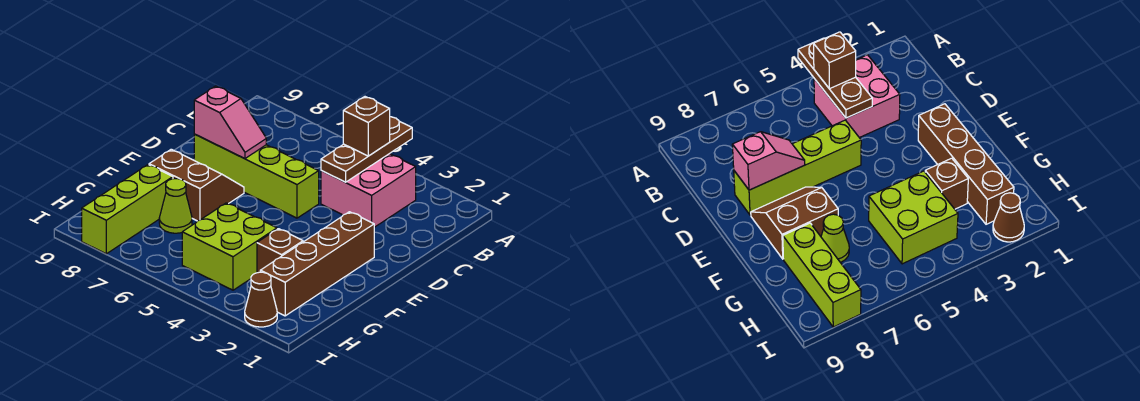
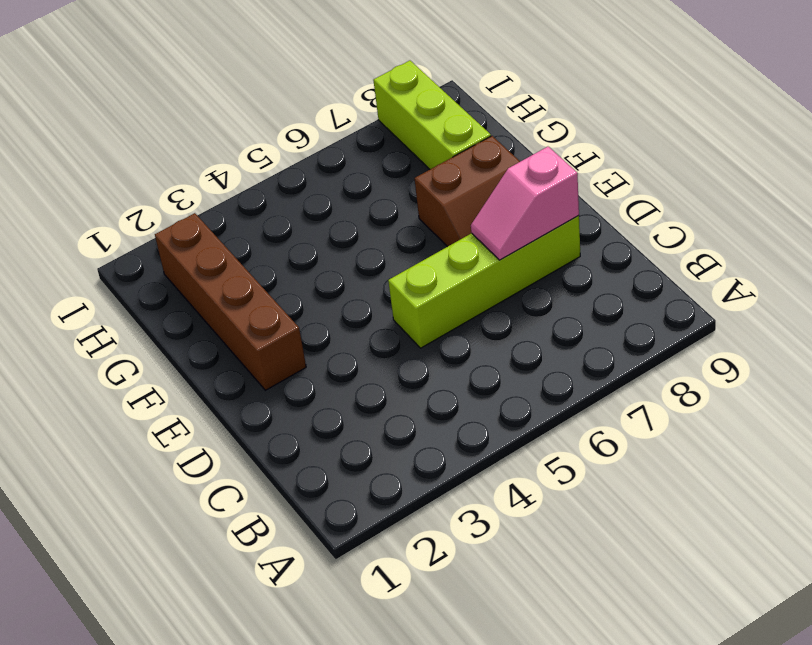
none -> pink 2x2 brick [321,154,416,227]
none -> brown 1x1 brick [257,229,303,273]
none -> lime 2x2 brick [182,203,277,290]

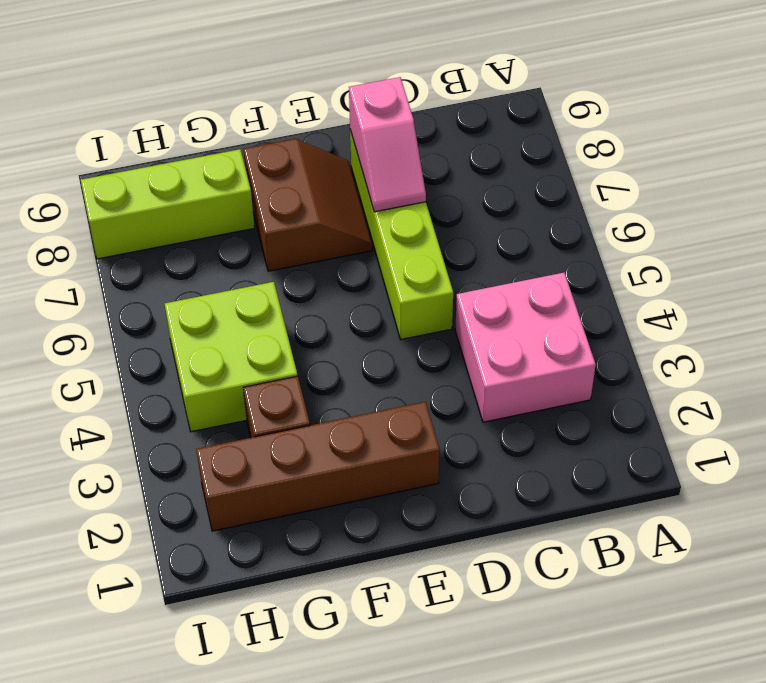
none -> lime 1x1 cone [159,179,192,233]
none -> brown 1x1 cone [245,272,277,327]
none -> brown 1x3 plate [321,117,412,182]

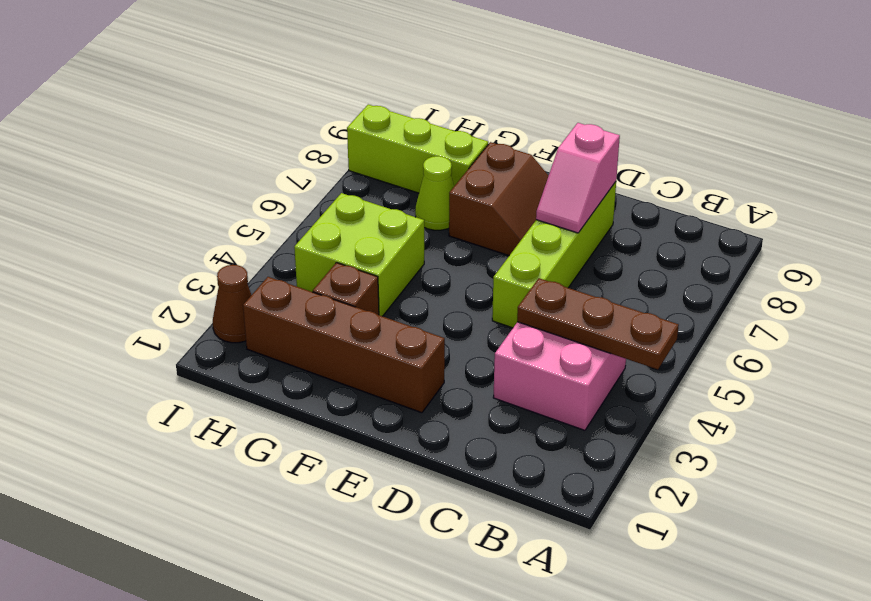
none -> brown 1x1 brick [343,97,390,156]

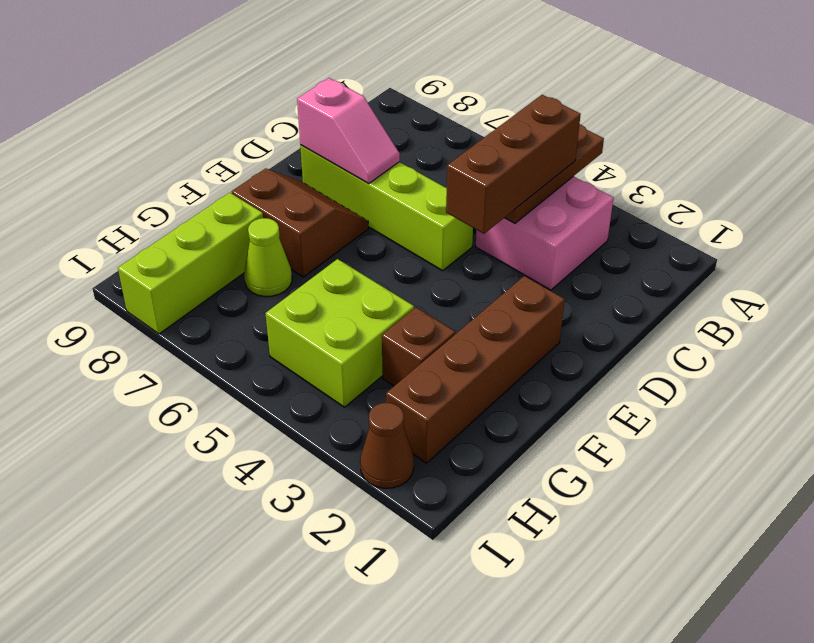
brown 1x3 brick [446,95,581,234] -> brown 1x1 brick [343,97,390,156]

